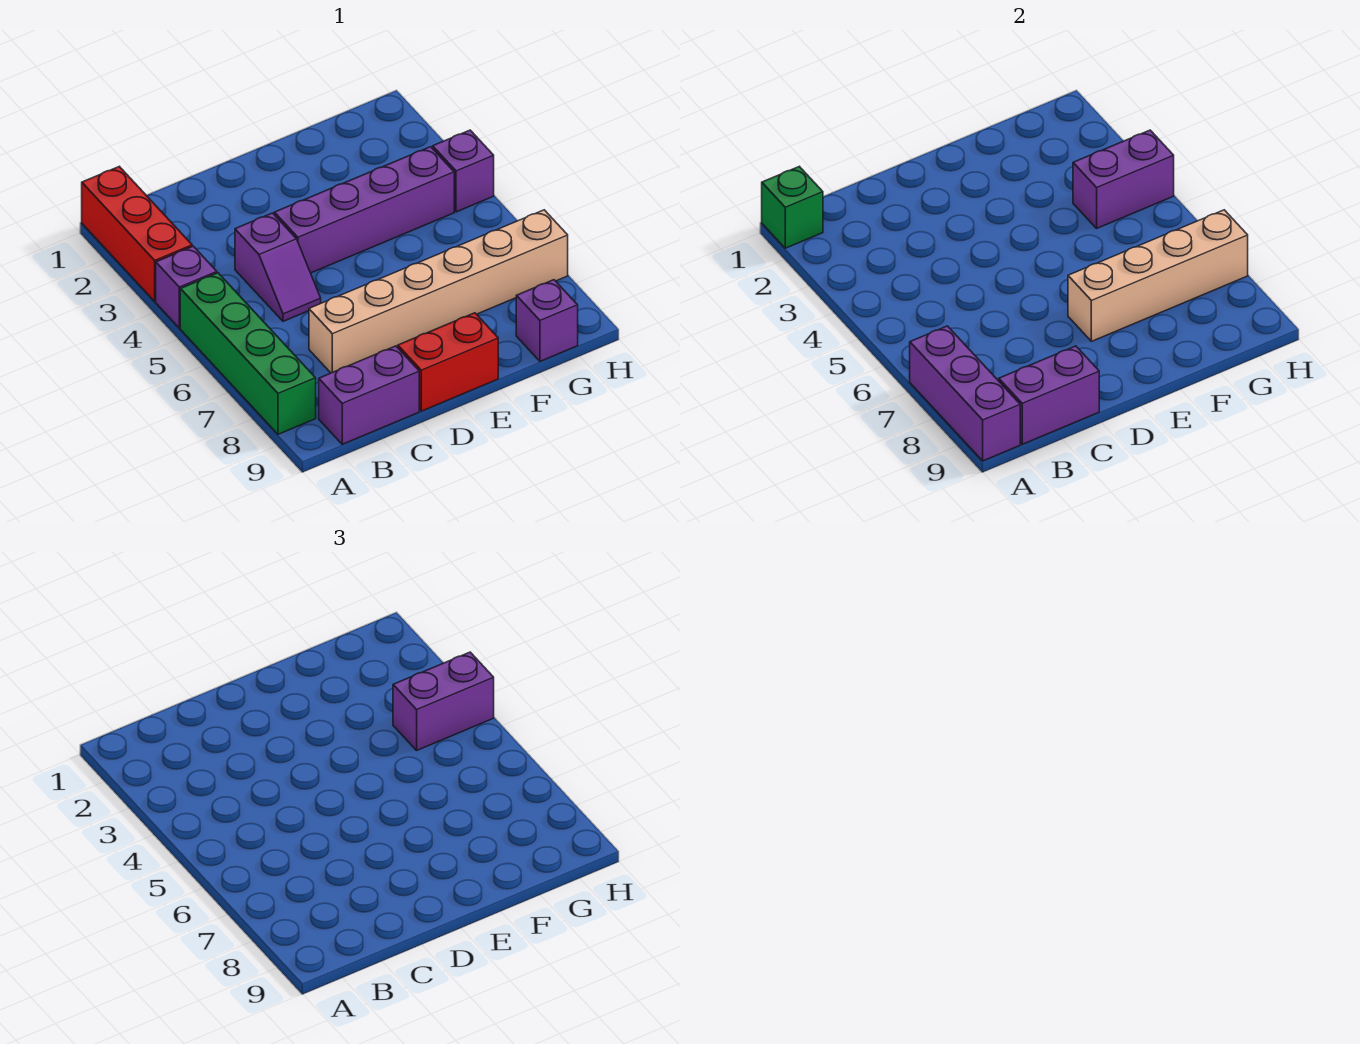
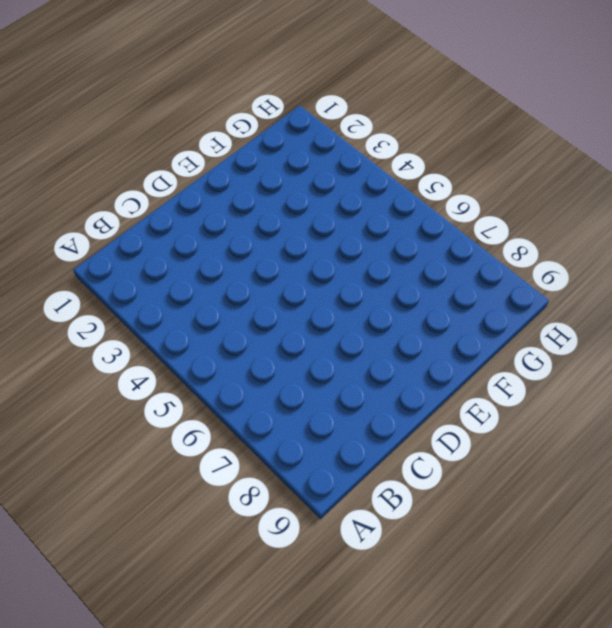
none -> red 1x3 brick [82,166,192,301]
none -> purple 1x1 brick [156,246,217,328]
none -> green 1x4 brick [180,273,316,434]

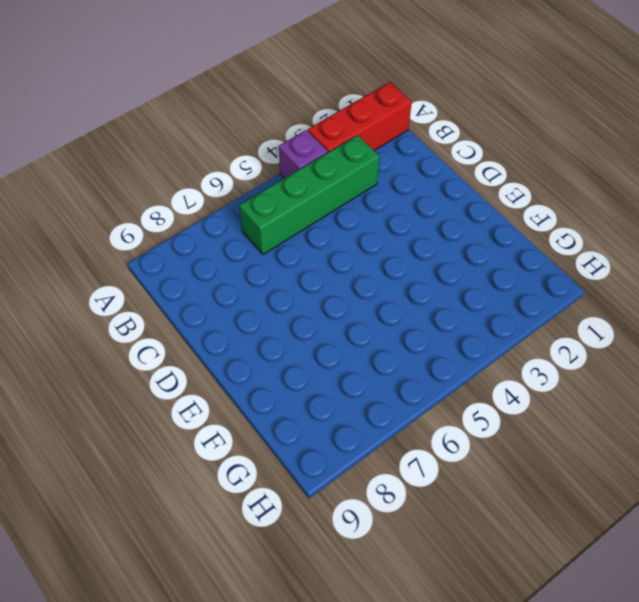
green 1x4 brick [239,135,380,254] -> green 1x4 brick moved to [180,273,316,434]
none -> purple 1x2 brick [319,346,419,444]
none -> purple 1x2 slope [235,213,321,321]
none -> tan 1x6 brick [309,210,568,373]

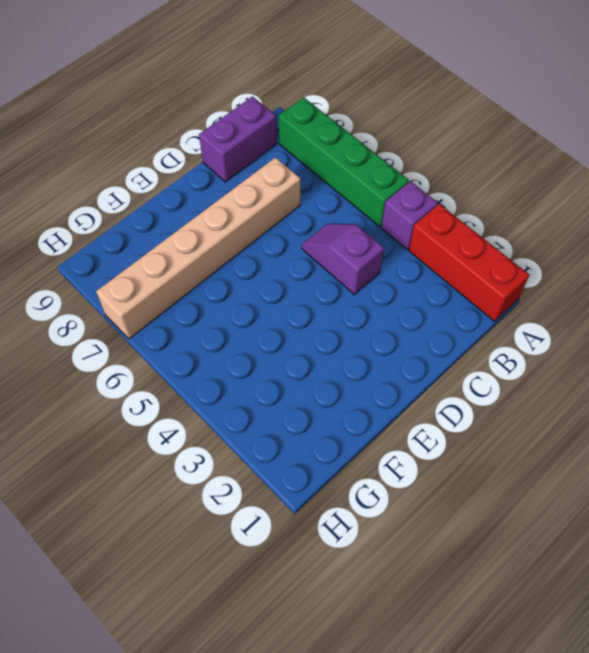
none -> purple 1x4 brick [274,147,454,273]
none -> red 1x2 brick [397,313,498,411]
none -> purple 1x1 brick [516,280,578,361]

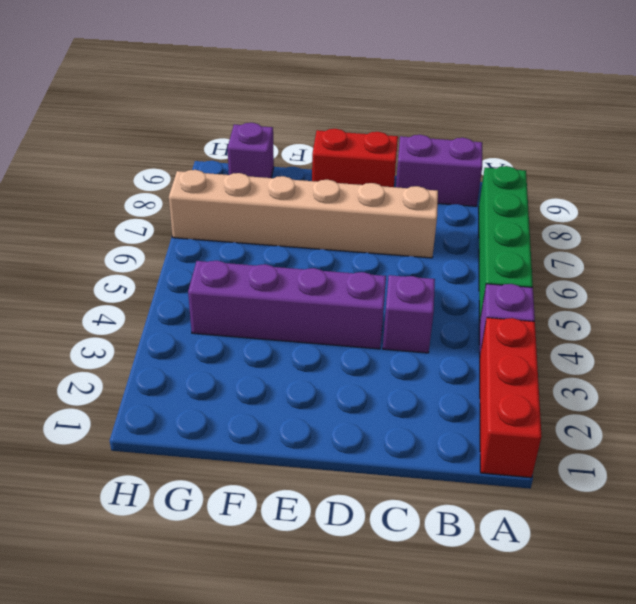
none -> purple 1x1 brick [433,130,494,212]
none -> green 1x1 brick [762,166,823,248]
none -> purple 1x3 brick [910,326,1020,461]

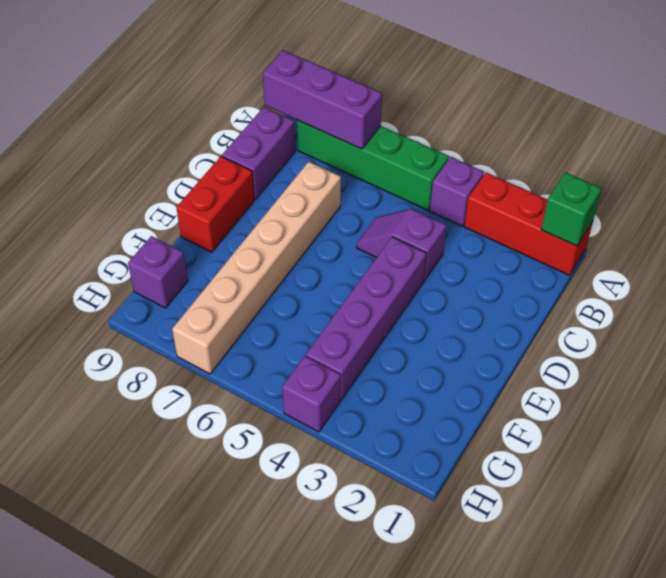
none -> purple 1x2 brick [999,346,1099,444]
none -> tan 1x4 brick [1068,210,1248,341]
none -> purple 1x2 brick [1073,130,1174,228]

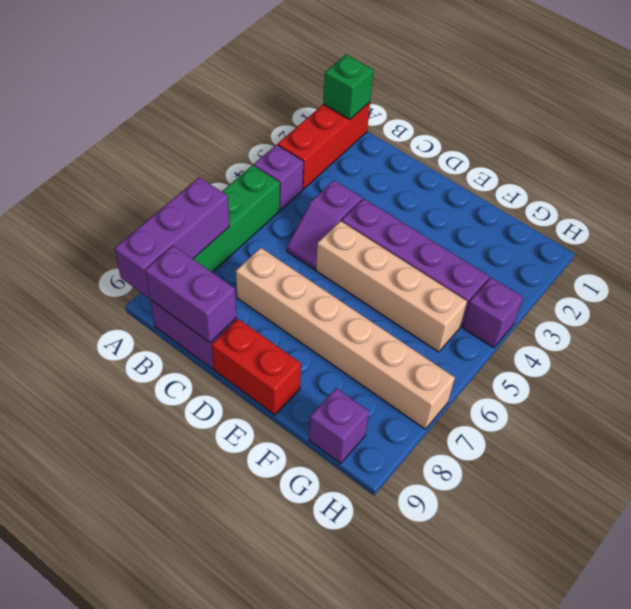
tan 1x4 brick [316,221,467,352] -> tan 1x4 brick moved to [1068,210,1248,341]
none -> purple 1x2 brick [1073,130,1174,228]
none -> purple 1x2 brick [393,652,494,750]

